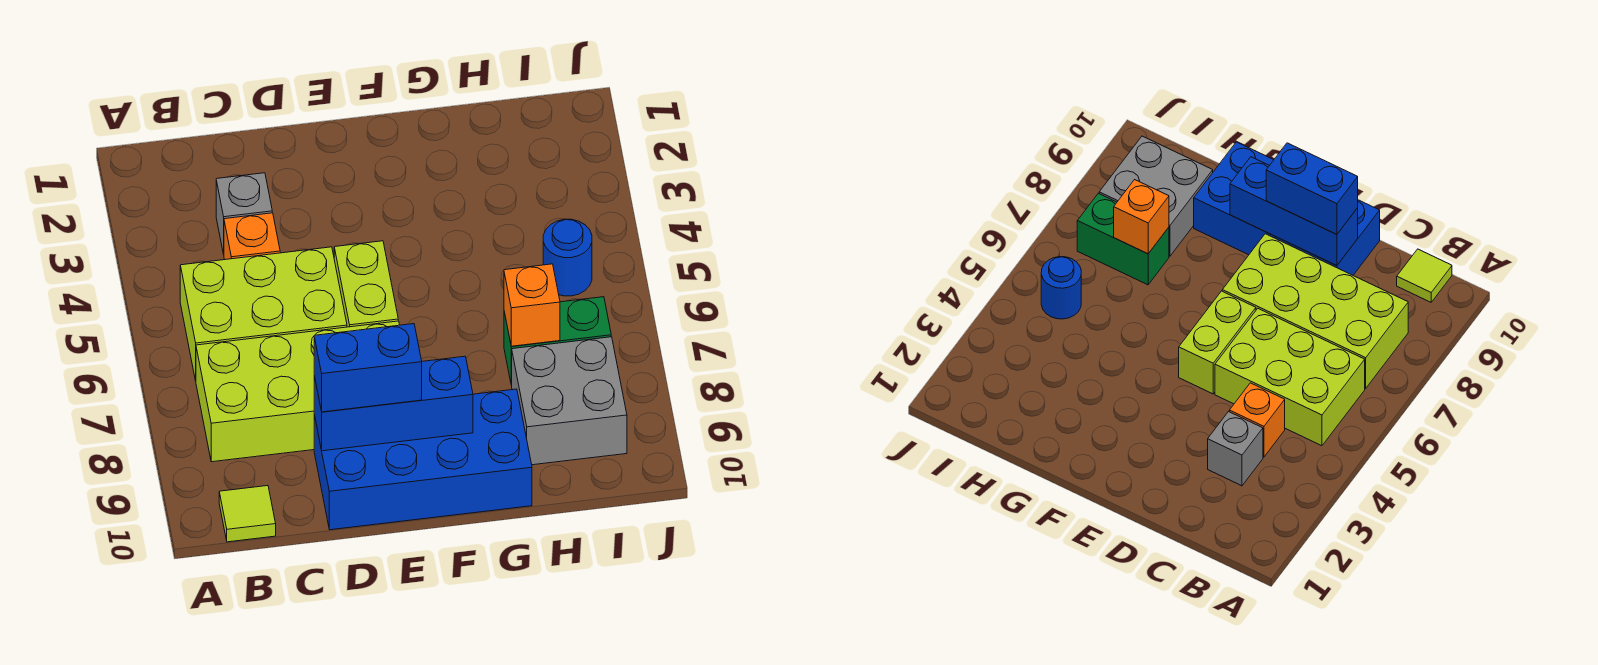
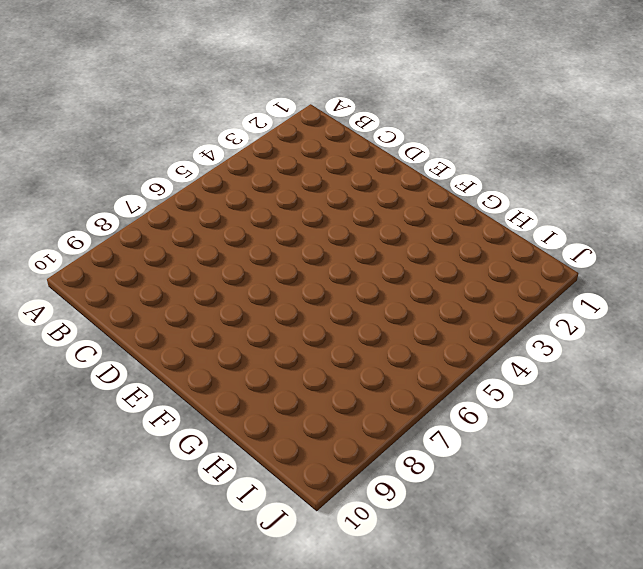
none -> lime 2x3 brick [180,247,347,381]
none -> lime 2x4 brick [196,321,399,462]
none -> lime 1x1 tile [219,486,276,542]

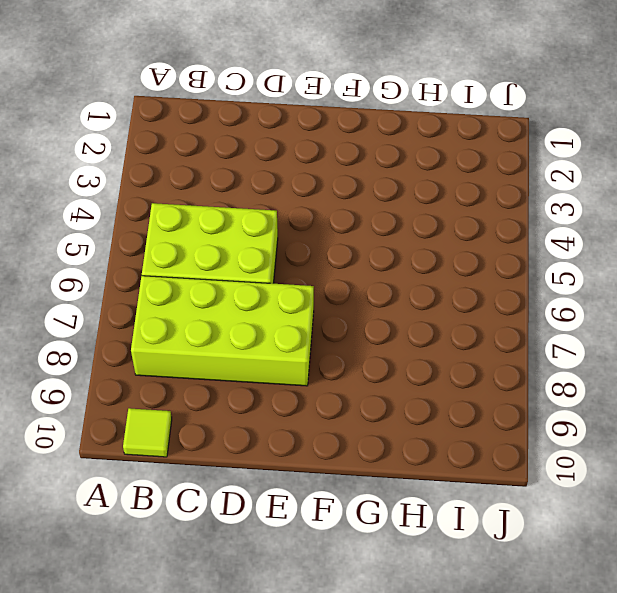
none -> grey 1x1 brick [216,173,272,254]
none -> orange 1x1 brick [224,213,280,260]
none -> blue 2x4 brick [314,389,532,530]

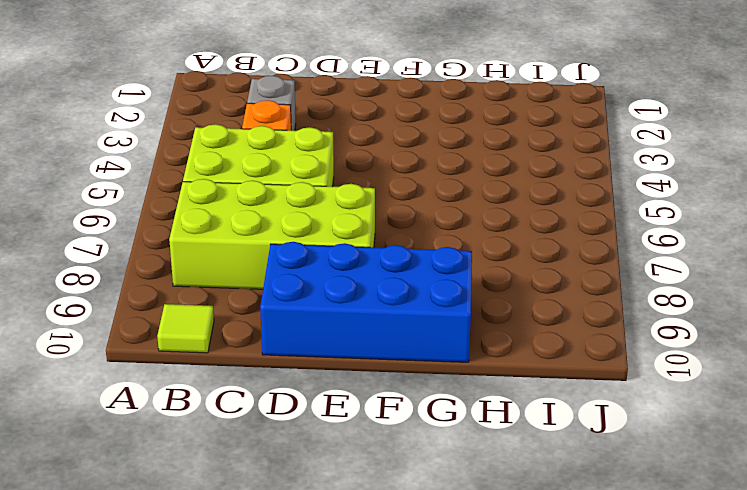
none -> lime 1x2 brick [334,241,398,327]
none -> green 1x2 brick [504,297,611,385]
none -> grey 2x2 brick [512,337,627,465]

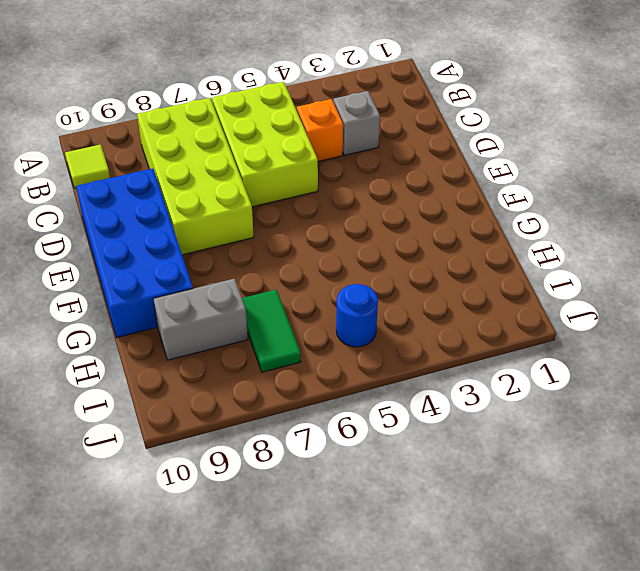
green 1x2 tile [242,289,301,372] -> green 1x2 brick [504,297,611,385]
grey 1x2 brick [153,279,248,360] -> grey 2x2 brick [512,337,627,465]
none -> lime 1x2 brick [334,241,398,327]
none -> blue 1x3 brick [314,356,473,451]
none -> orange 1x1 brick [504,264,560,346]

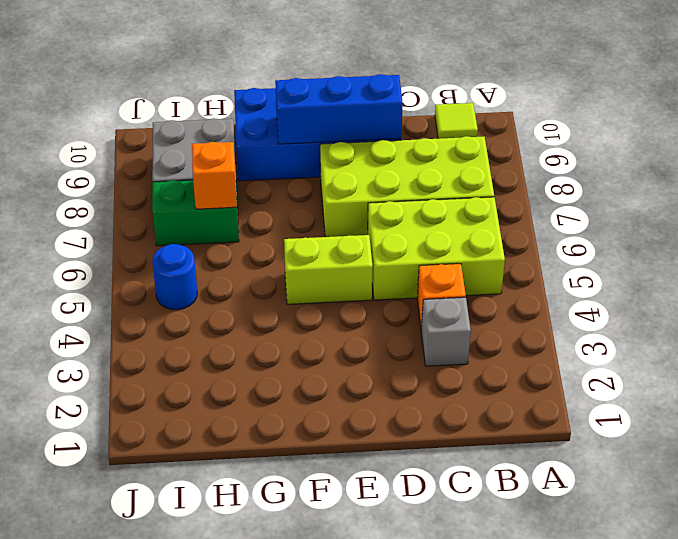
lime 1x2 brick [284,235,373,304] -> lime 1x2 brick turned to [334,241,398,327]
none -> blue 1x2 brick [314,324,422,412]

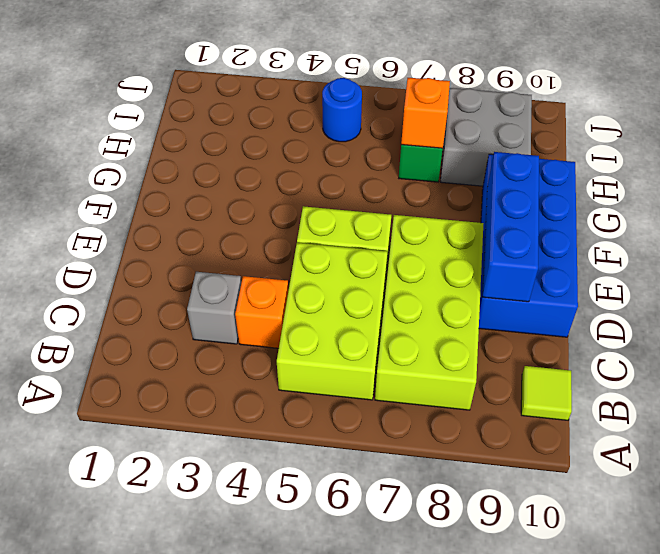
none -> blue 1x2 brick [314,324,422,412]

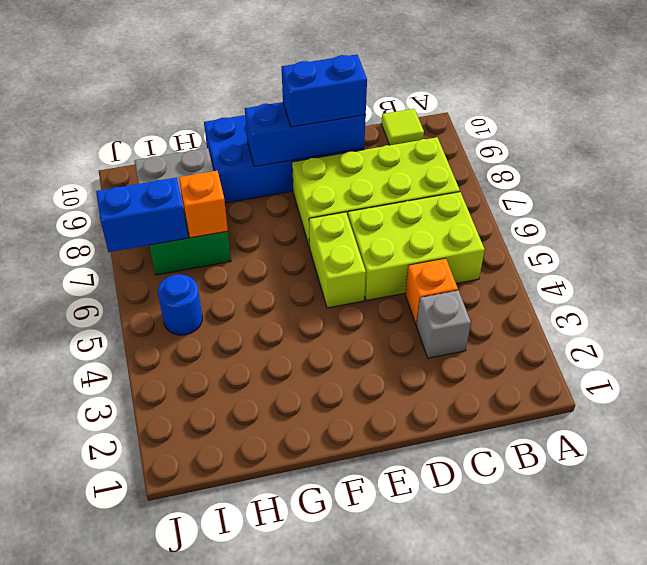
blue 1x2 brick [96,178,188,252] -> none

